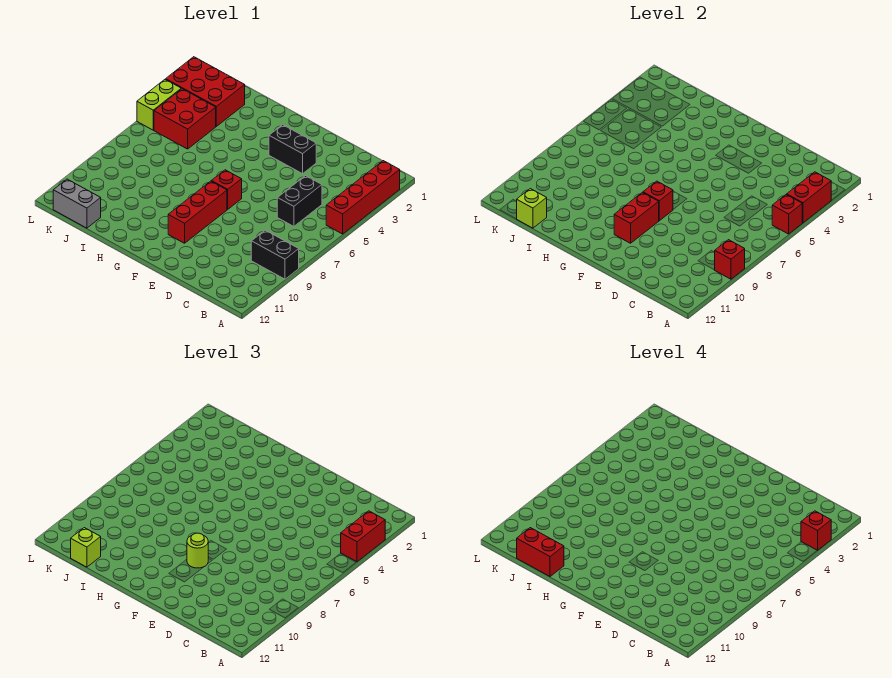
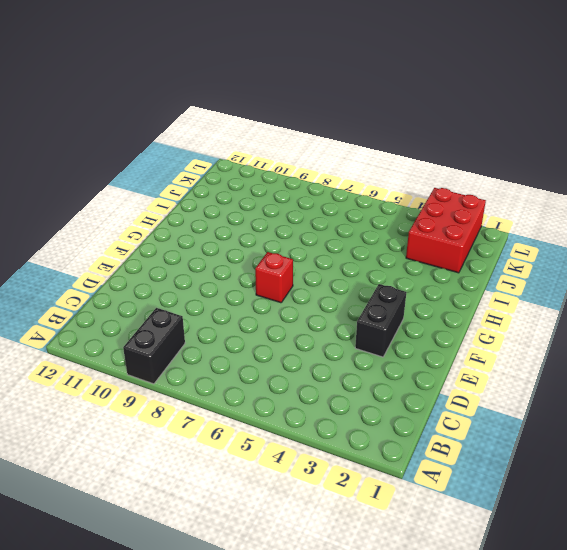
none -> red 1x4 brick [326,161,400,234]
none -> black 1x2 brick [277,176,322,226]
none -> red 1x3 brick [168,181,227,243]

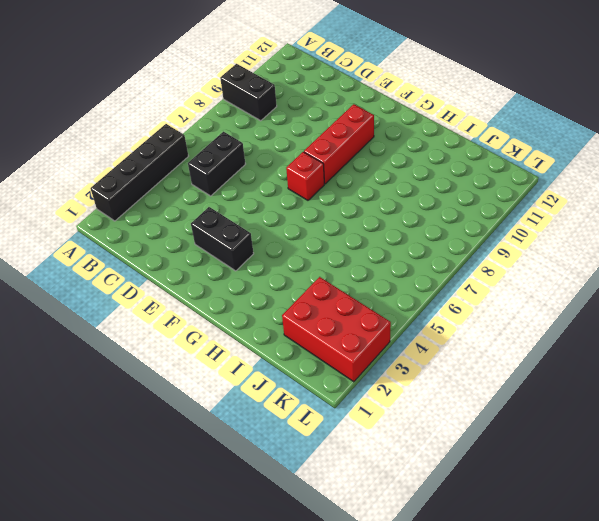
black 1x4 brick [90,124,188,221] -> red 1x4 brick [326,161,400,234]
none -> red 2x2 brick [154,89,216,149]
none -> grey 1x2 brick [53,179,101,228]
none -> lime 1x2 brick [137,79,181,130]

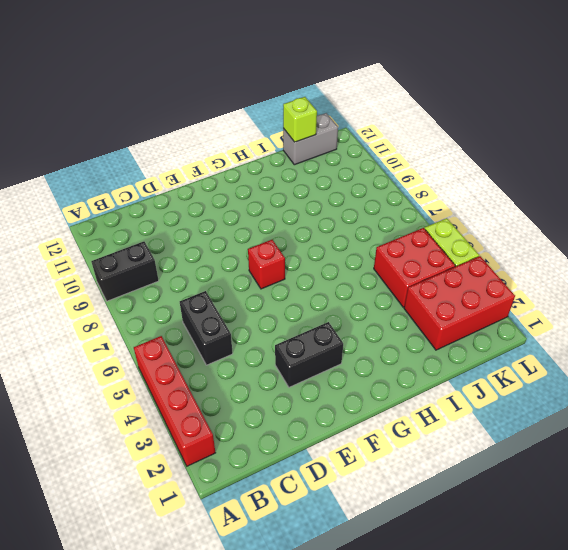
none -> red 1x3 brick [168,181,227,243]
none -> red 1x2 brick [787,172,831,223]
none -> red 1x1 brick [772,194,802,234]

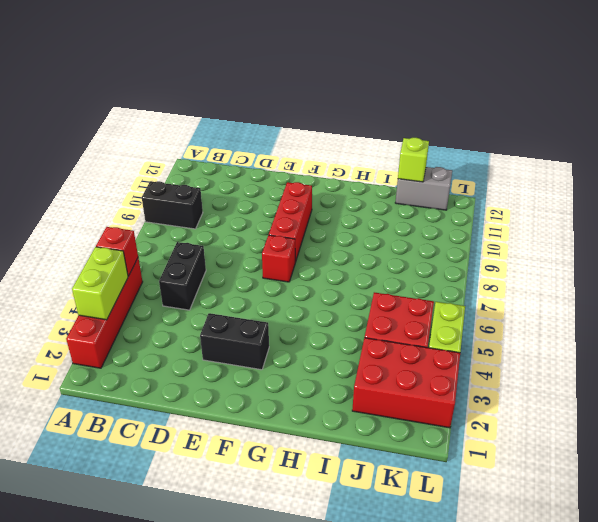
lime 1x2 brick [72,247,128,320] -> red 1x2 brick [787,172,831,223]
none -> red 1x1 brick [715,240,745,279]
none -> red 1x1 brick [643,181,673,221]
none -> red 1x2 brick [614,192,659,243]

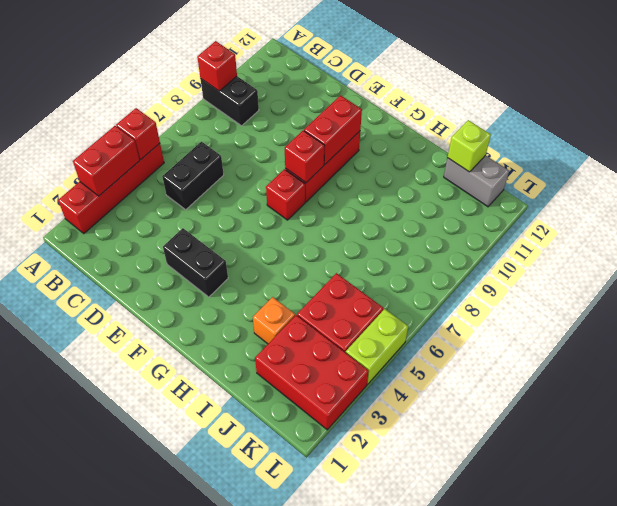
orange 1x1 brick [253,297,295,344] -> none
none -> red 1x2 brick [341,511,385,562]
none -> lime 1x1 round brick [187,533,208,568]
none -> lime 1x1 brick [71,528,101,567]

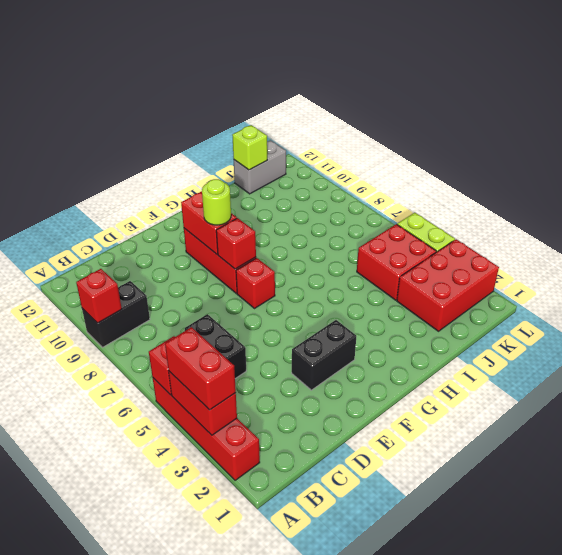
none -> lime 1x1 brick [71,528,101,567]
none -> red 1x1 brick [801,511,831,550]
none -> red 1x2 brick [517,528,564,576]

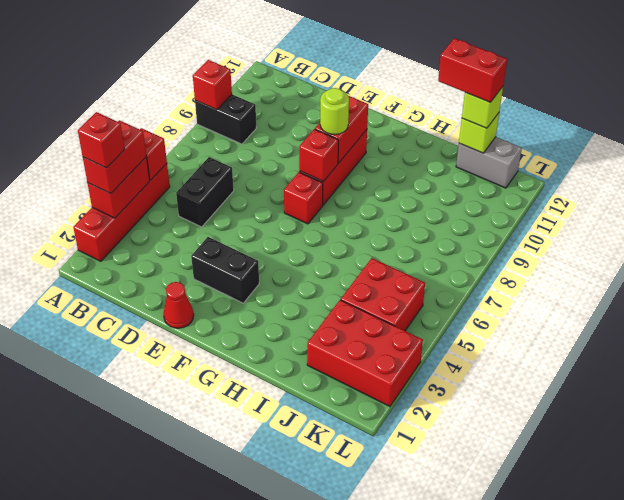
red 1x1 cone [163,282,194,328] -> none
none -> lime 1x2 brick [137,79,181,130]

